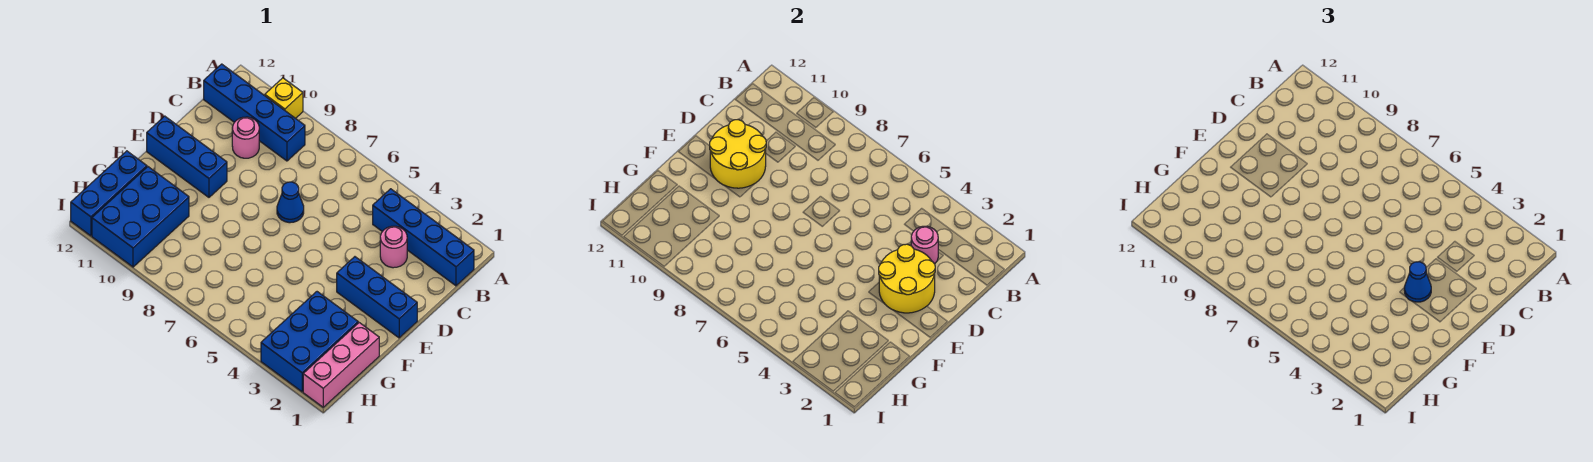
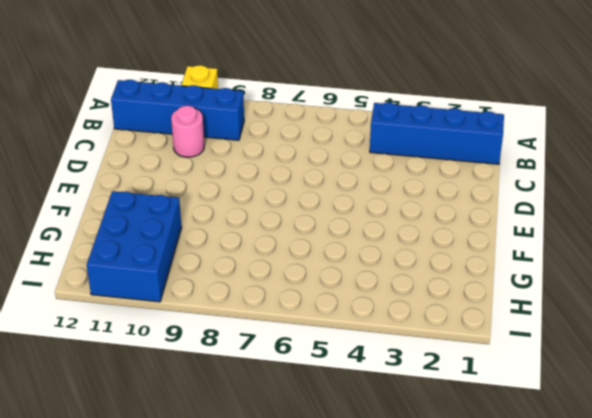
none -> pink 1x1 round brick [380,226,407,268]
none -> blue 1x1 cone [277,182,304,223]
none -> blue 1x3 brick [337,257,417,338]

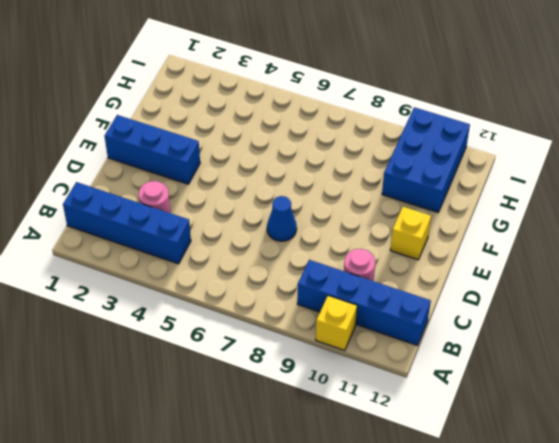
yellow 1x1 brick [390,207,431,260] -> blue 1x3 brick [147,116,227,197]
none -> pink 1x3 brick [303,323,379,407]
none -> blue 2x3 brick [261,292,358,392]
none -> blue 1x3 brick [71,151,147,236]

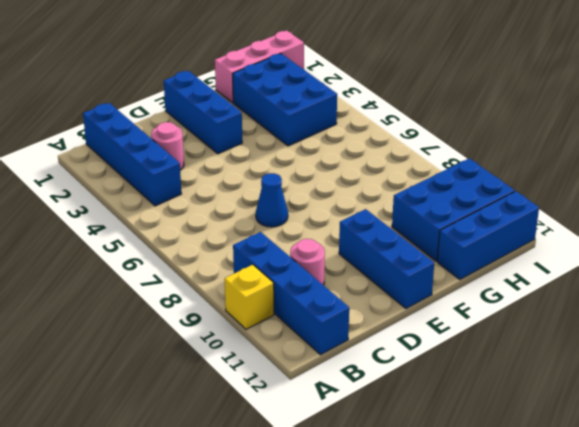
blue 2x3 brick [233,53,337,146] -> blue 2x3 brick turned to [261,292,358,392]
none -> pink 1x1 round brick [911,226,938,264]
none -> yellow 2x2 round brick [879,244,935,313]
none -> yellow 2x2 round brick [710,120,766,188]

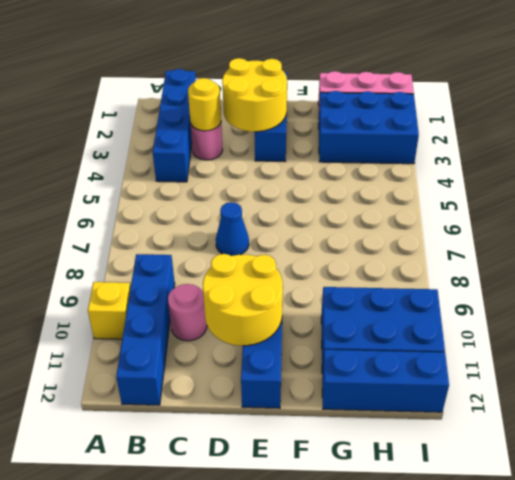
yellow 1x1 round brick [188,78,221,131] -> pink 1x1 round brick [911,226,938,264]
none -> blue 1x1 cone [1404,262,1431,302]

